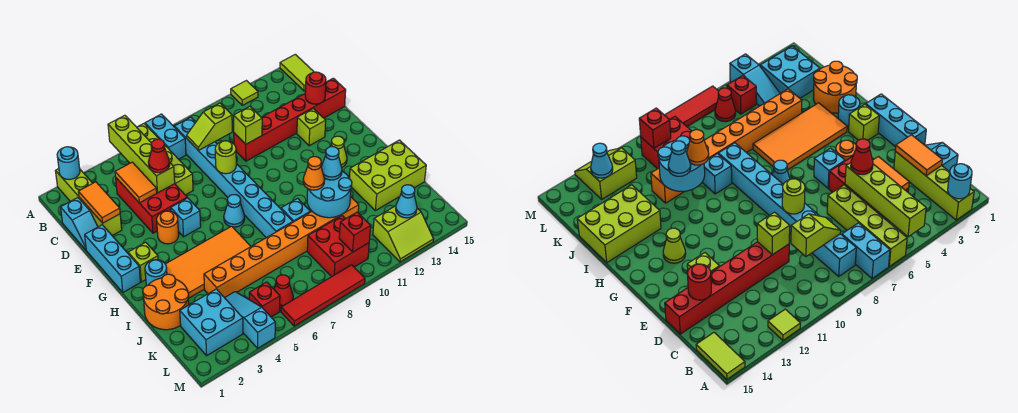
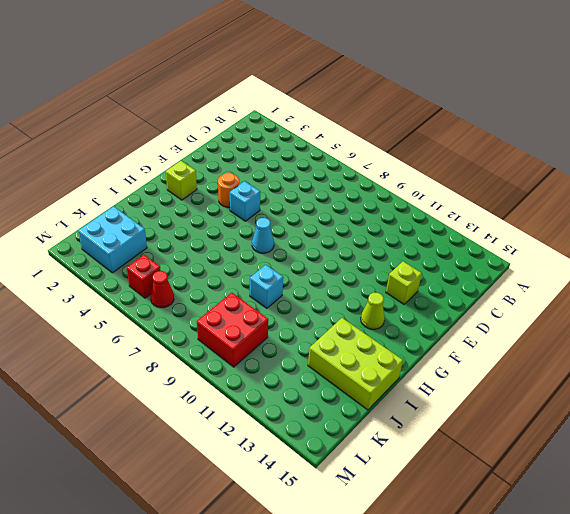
none -> lime 1x4 brick [56,169,122,236]
none -> lime 1x4 brick [137,124,193,195]
none -> cyan 1x2 brick [145,114,186,159]
none -> lime 1x1 tile [231,81,258,105]

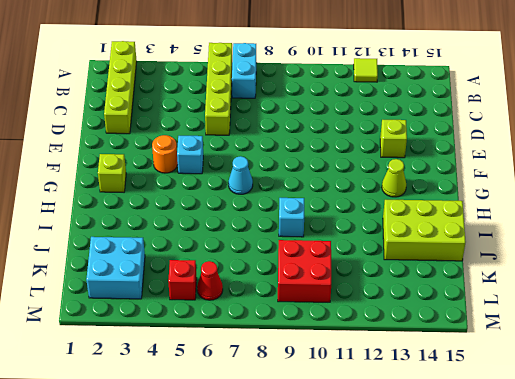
none -> lime 1x2 tile [280,54,314,91]
none -> cyan 1x8 brick [175,117,293,238]
none -> cyan 1x2 slope [61,198,98,250]
none -> red 2x3 brick [116,178,187,233]

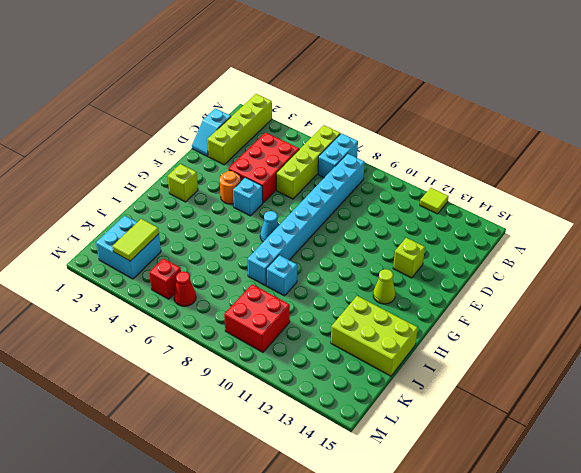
lime 1x2 tile [112,219,159,261] -> lime 1x2 tile moved to [280,54,314,91]
none -> red 1x6 brick [234,78,346,161]
none -> cyan 1x3 brick [85,225,141,292]
none -> cyan 1x1 round brick [145,260,167,286]
none -> orange 2x4 tile [165,226,251,299]

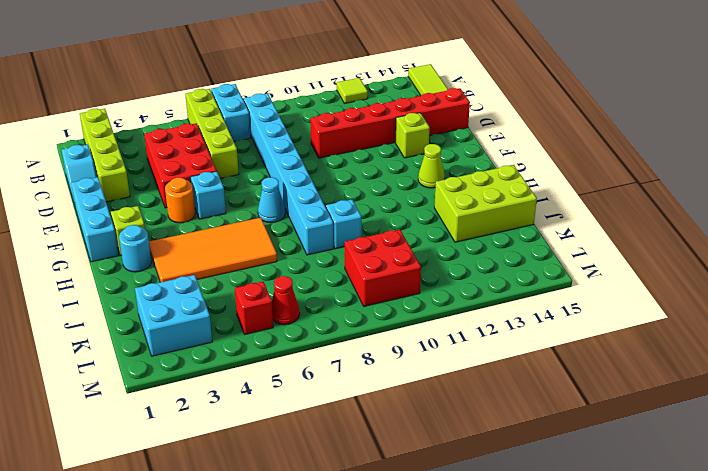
none -> orange 2x2 round brick [143,274,189,330]
none -> orange 1x8 brick [204,196,359,298]
none -> cyan 1x3 slope [225,292,275,348]
none -> lime 2x2 slope [373,206,434,262]

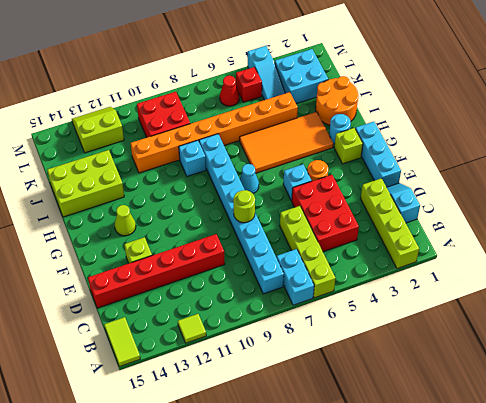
none -> red 1x4 tile [281,265,365,326]
none -> cyan 1x1 round brick [57,147,80,180]
none -> lime 1x4 brick [108,115,175,193]
none -> orange 1x2 tile [78,182,120,223]

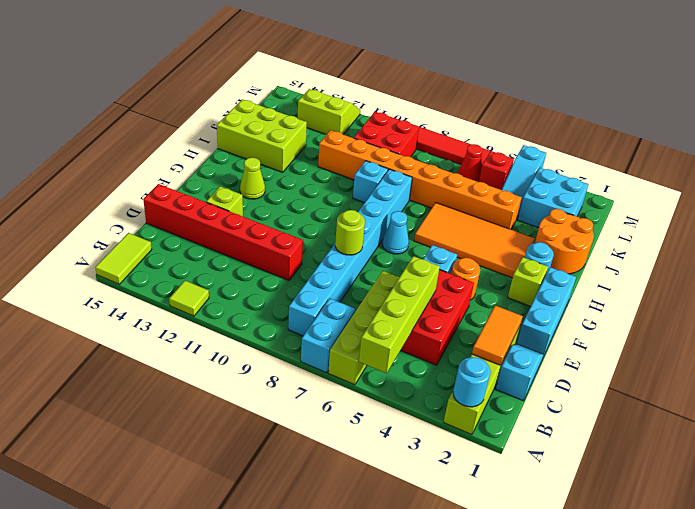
none -> orange 1x2 tile [115,162,157,203]
none -> lime 1x2 slope [187,103,232,150]
none -> lime 1x1 brick [234,106,262,144]
none -> red 1x1 round brick [305,72,326,104]

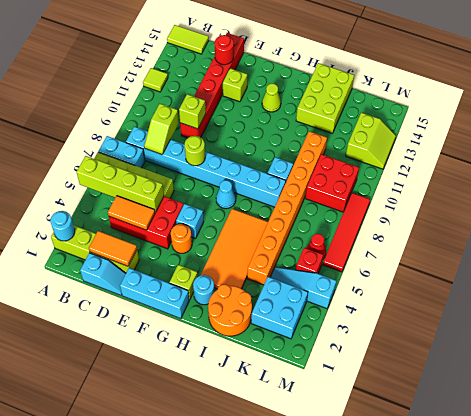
none -> cyan 2x2 round brick [307,171,352,218]
none -> red 1x1 brick [339,212,371,252]
none -> cyan 1x1 cone [396,185,417,218]
none -> red 1x1 cone [148,139,170,173]

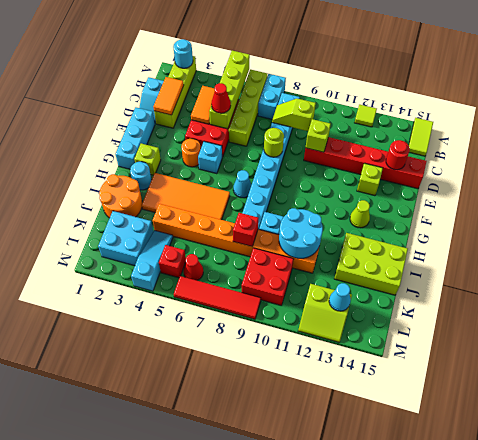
red 1x1 brick [233,213,258,247] -> red 1x1 brick moved to [339,212,371,252]
none -> orange 1x1 cone [303,157,325,190]
none -> cyan 1x1 cone [321,147,342,180]

